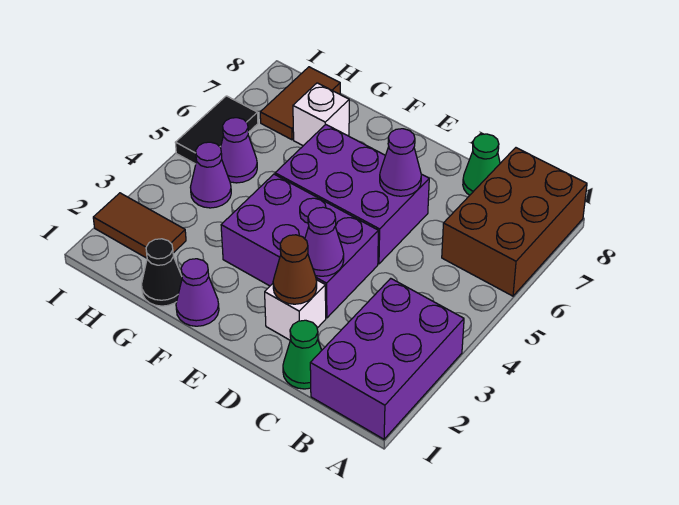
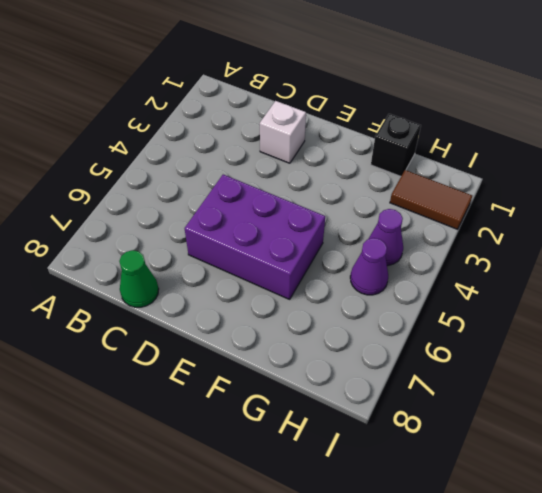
black 1x1 brick [371,114,421,176] -> black 1x1 cone [142,239,182,306]
none -> purple 2x3 brick [310,278,464,439]
none -> brown 2x3 brick [442,148,587,296]
none -> green 1x1 cone [283,320,322,389]

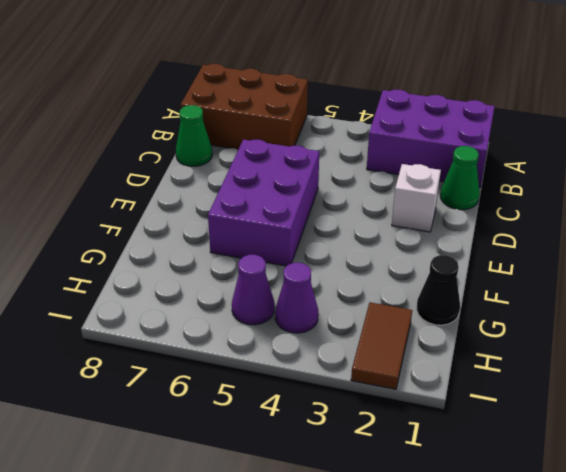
none -> purple 2x3 brick [221,174,378,318]
none -> purple 1x1 cone [176,259,219,326]
none -> white 1x1 brick [293,83,349,146]

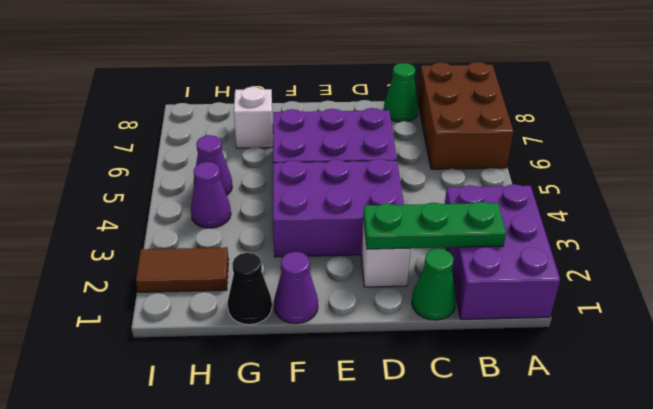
green 1x3 plate [363,202,506,249] -> brown 1x1 cone [273,235,317,304]
none -> brown 1x2 tile [260,67,340,140]
none -> black 1x2 tile [175,96,258,164]
none -> purple 1x1 cone [305,207,344,276]

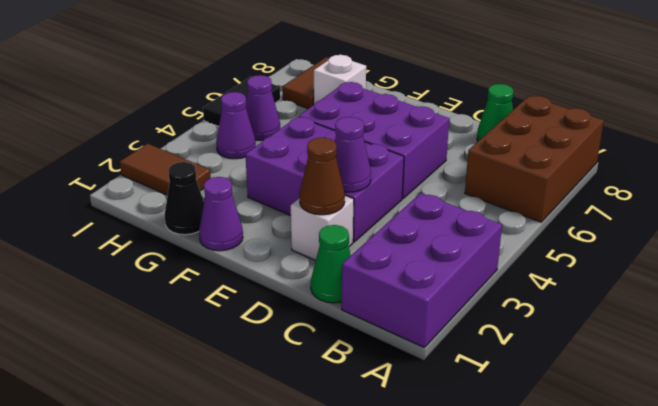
none -> purple 1x1 cone [380,129,421,196]

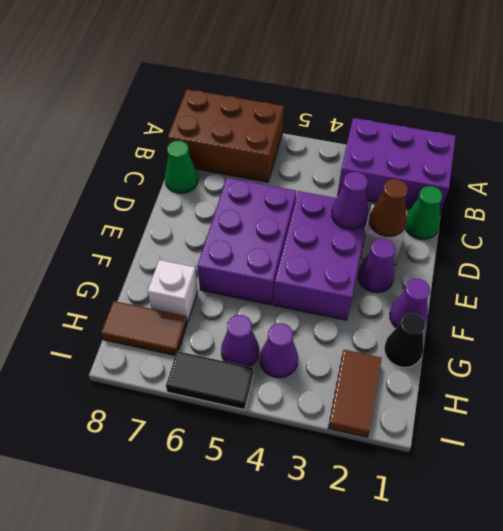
purple 1x1 cone [358,239,395,293] -> purple 1x1 cone moved to [380,129,421,196]

